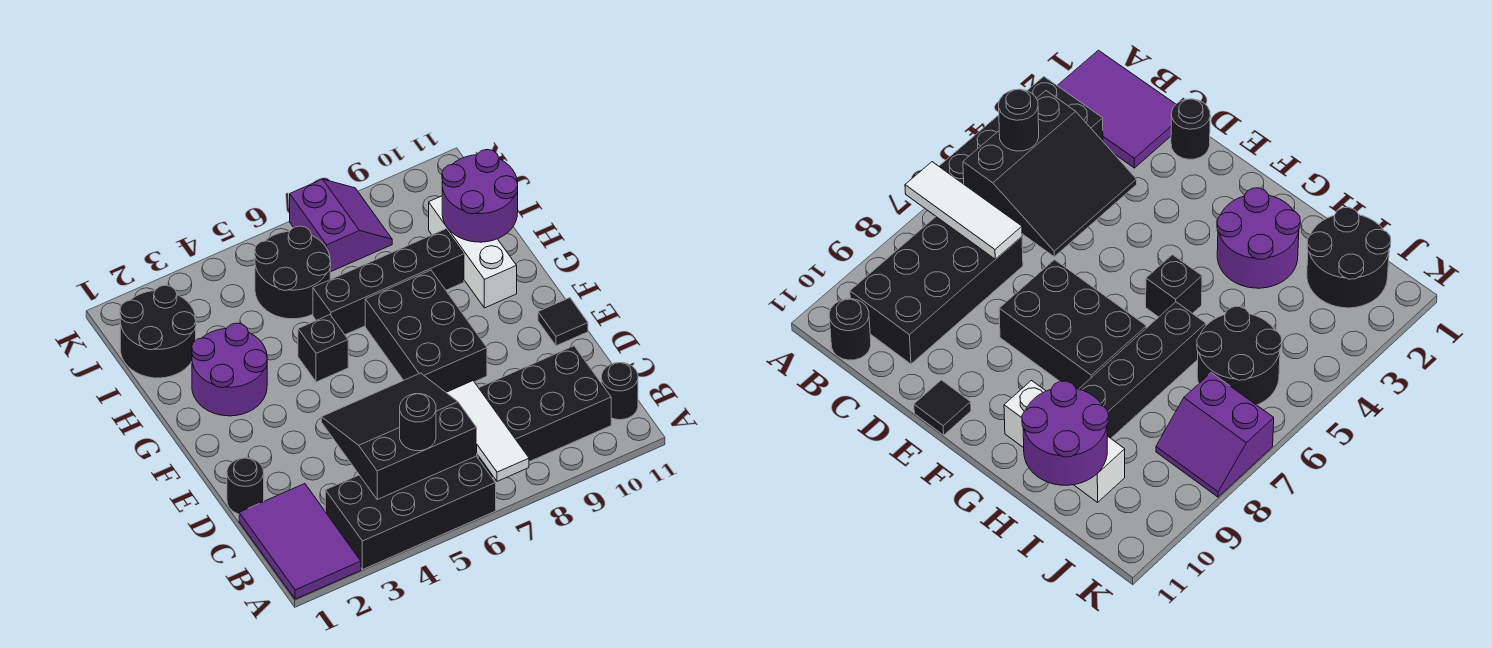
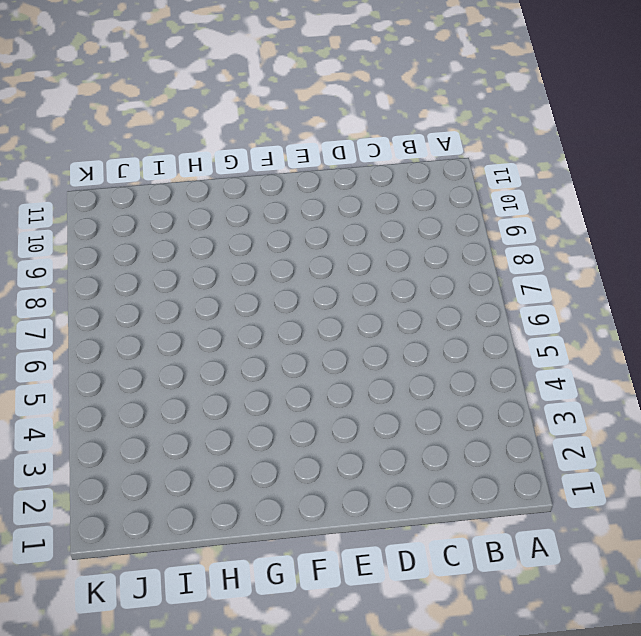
none -> purple 2x3 tile [239,484,361,599]
none -> black 2x4 brick [325,456,496,570]
none -> black 2x4 brick [477,346,611,478]

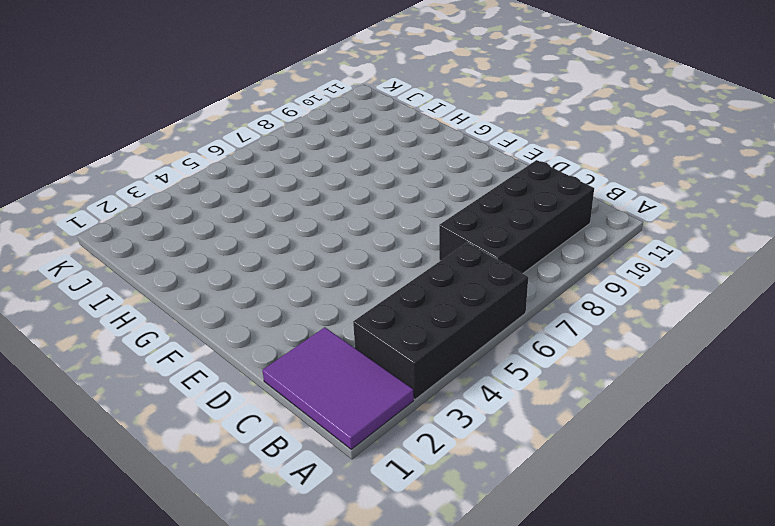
none -> black 1x1 round brick [602,362,638,420]
none -> black 1x1 round brick [227,458,264,514]
none -> black 2x3 brick [365,270,487,392]

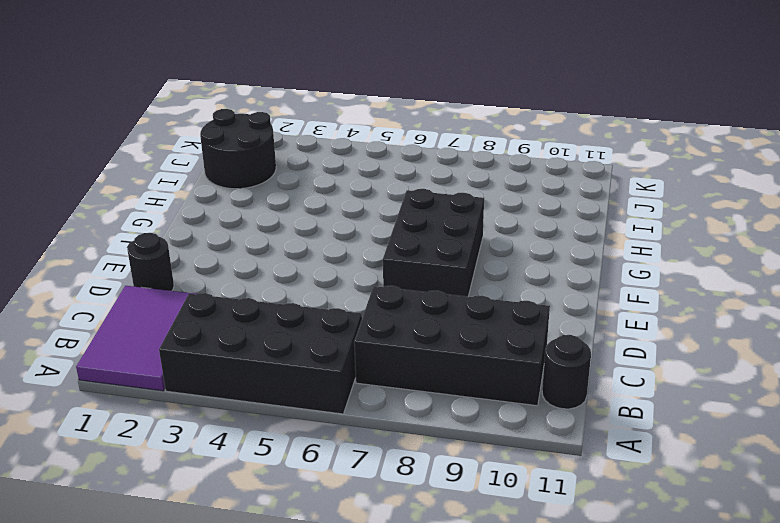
none -> black 1x1 tile [538,298,588,346]
none -> purple 2x2 round brick [192,323,267,416]
none -> black 1x1 brick [298,315,348,382]

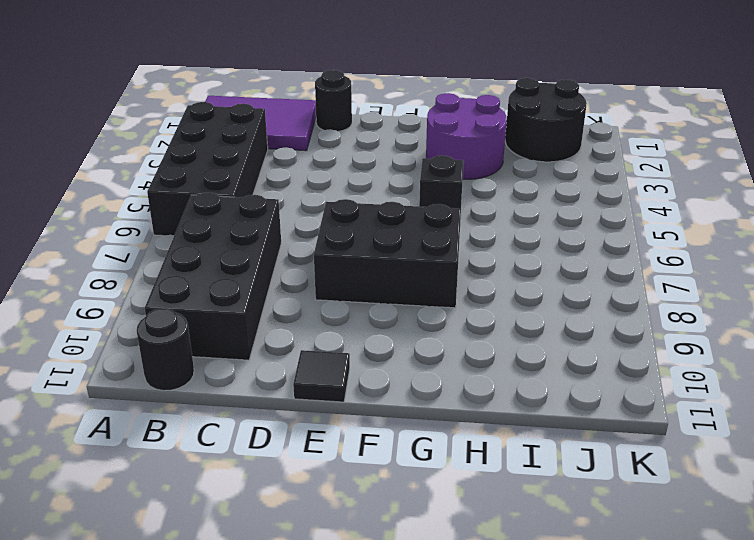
none -> white 1x3 brick [429,196,517,308]
none -> black 1x4 brick [313,229,464,335]
none -> black 2x2 round brick [255,226,331,319]

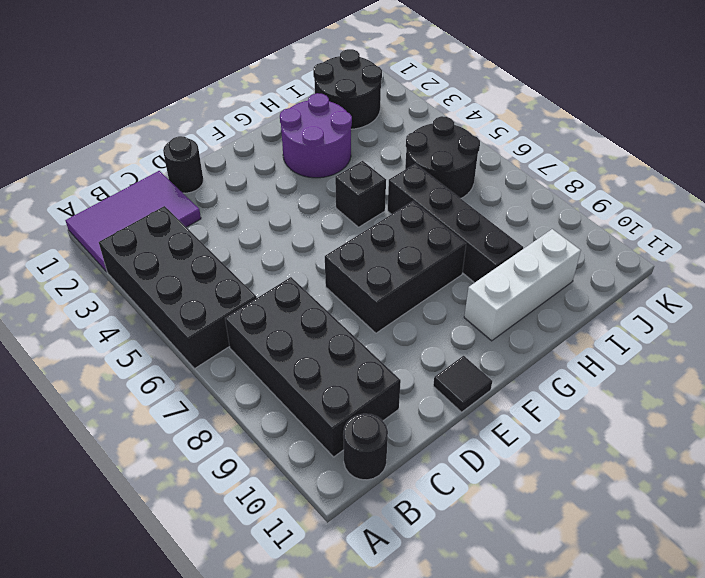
none -> purple 2x2 slope [290,179,392,272]
none -> white 1x3 tile [446,381,529,481]
none -> black 3x3 slope [321,373,477,499]

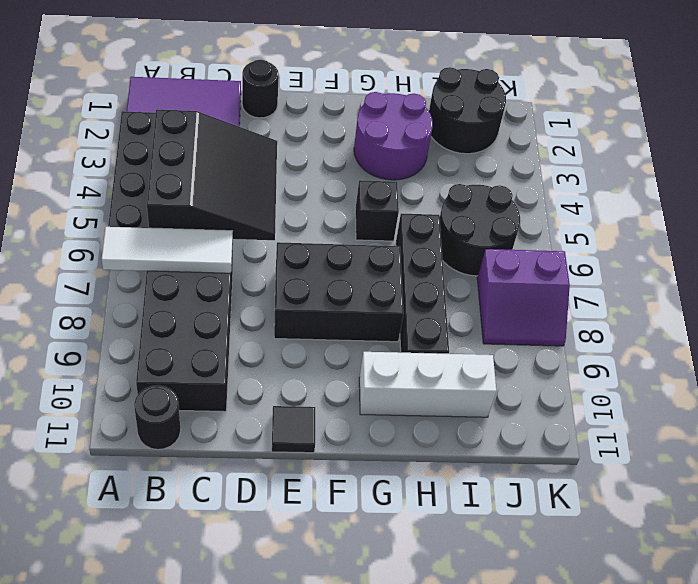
none -> purple 2x2 round brick [442,149,518,242]
none -> black 1x1 round brick [400,394,436,451]

